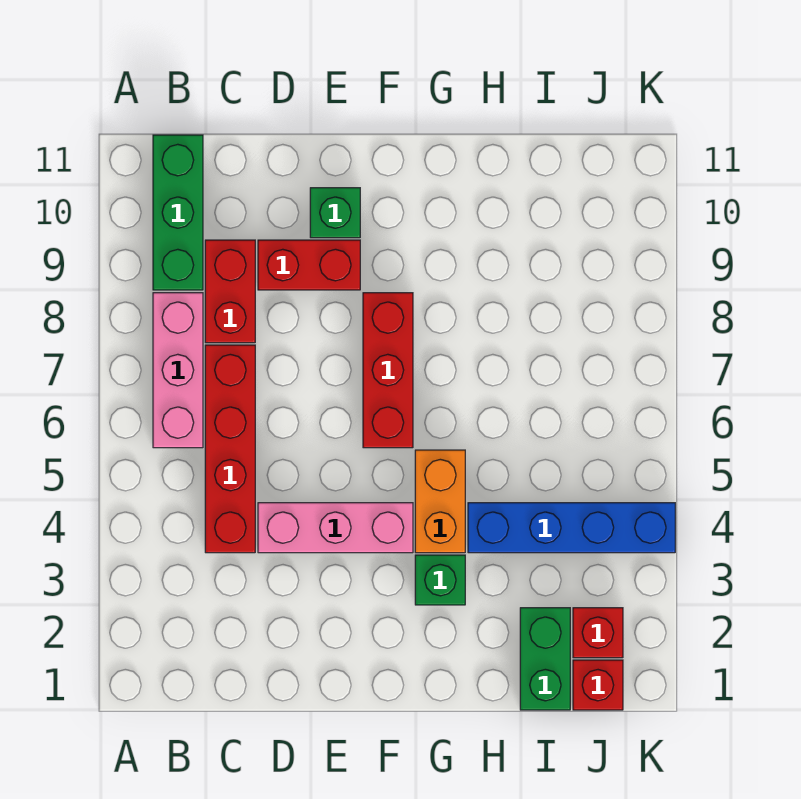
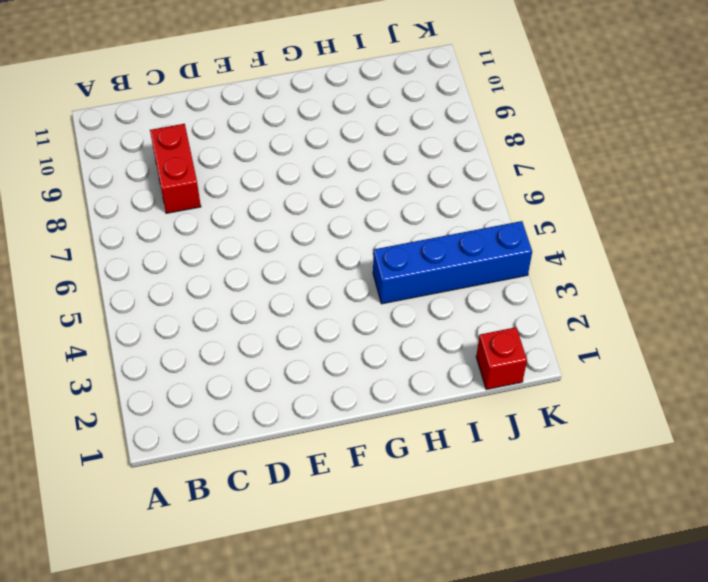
none -> pink 1x3 brick [153,293,203,448]
none -> green 1x3 brick [153,135,203,290]
none -> red 1x4 brick [205,345,255,553]

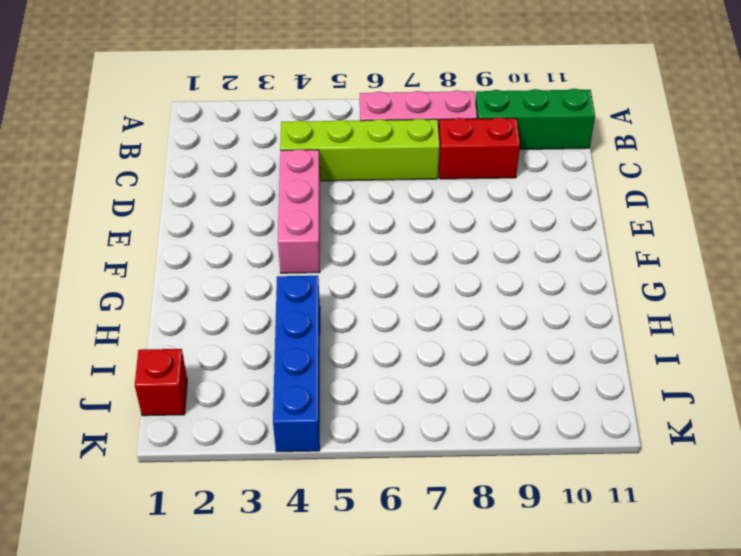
lime 1x4 brick [280,119,440,181] -> red 1x4 brick [205,345,255,553]
none -> red 1x2 brick [258,240,360,290]
none -> green 1x1 brick [310,188,360,238]
none -> red 1x3 brick [363,293,413,448]

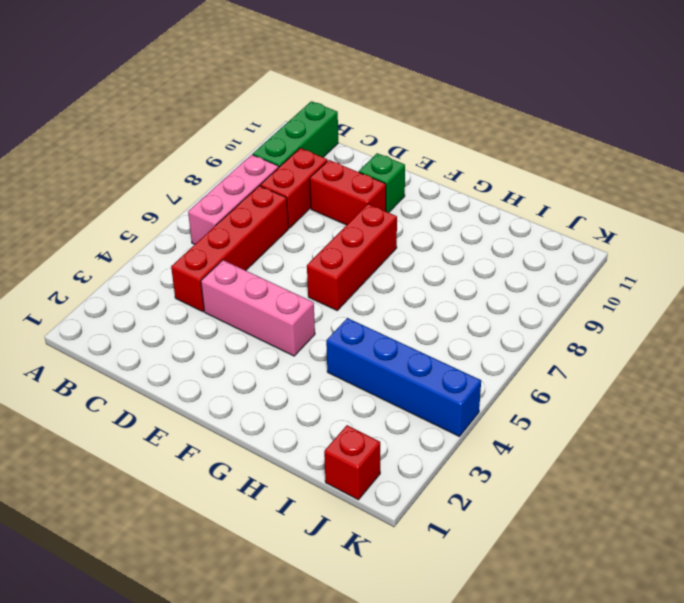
none -> green 1x1 brick [415,555,465,605]
none -> orange 1x2 brick [415,450,465,553]
none -> green 1x2 brick [520,608,570,710]

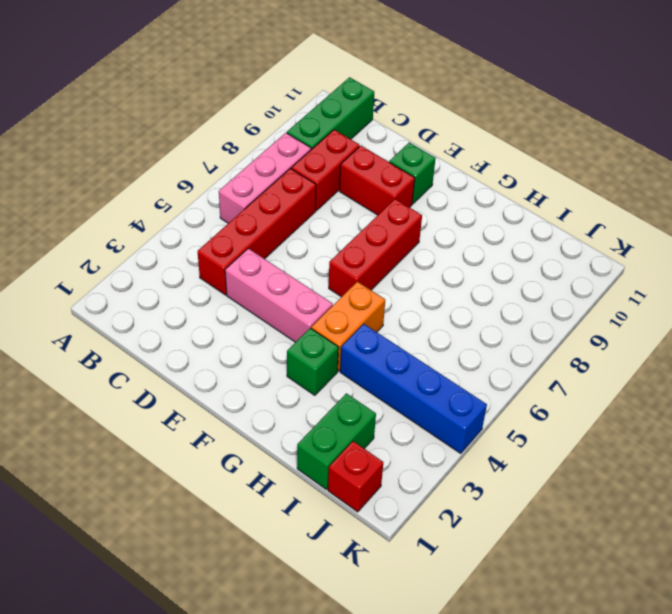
none -> red 1x1 brick [573,608,623,658]

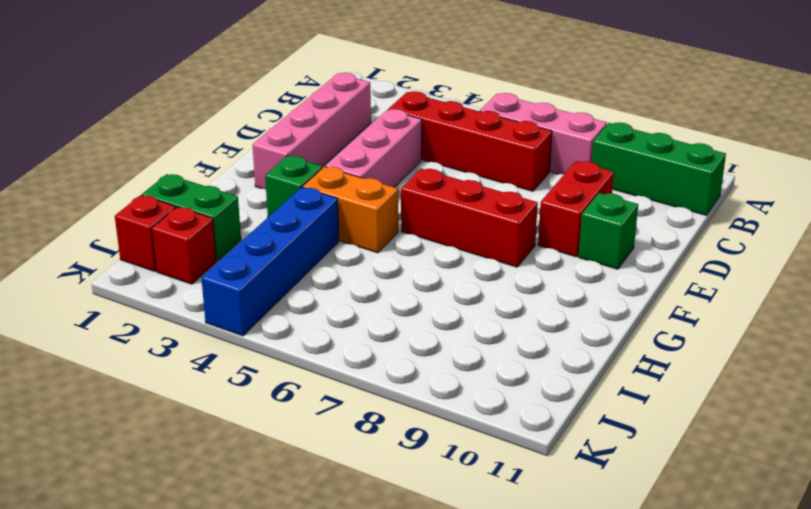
pink 1x4 brick [252,73,371,189] -> none
none -> red 1x2 brick [205,240,255,343]

